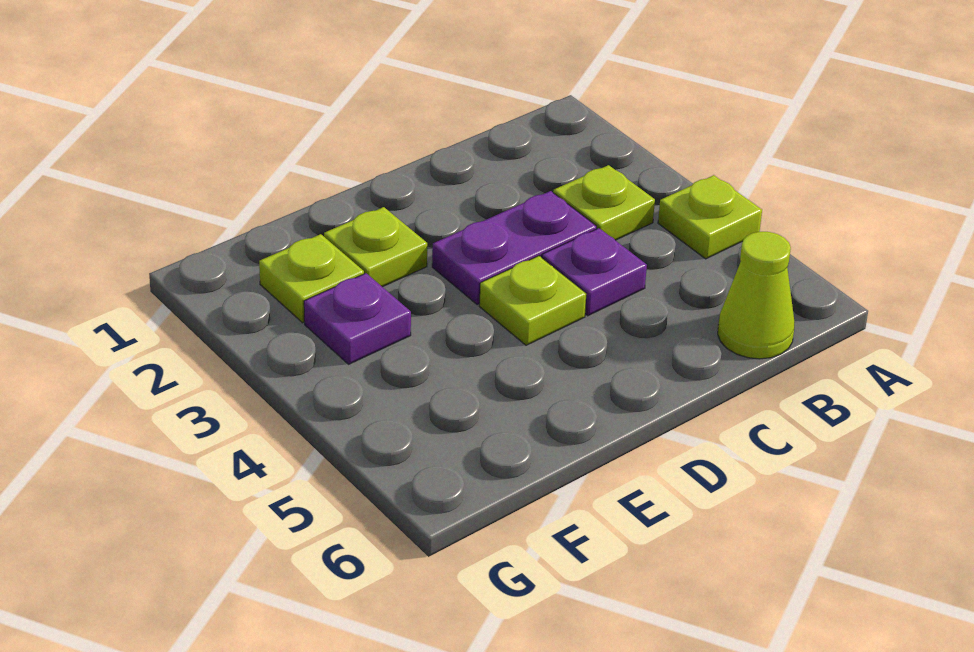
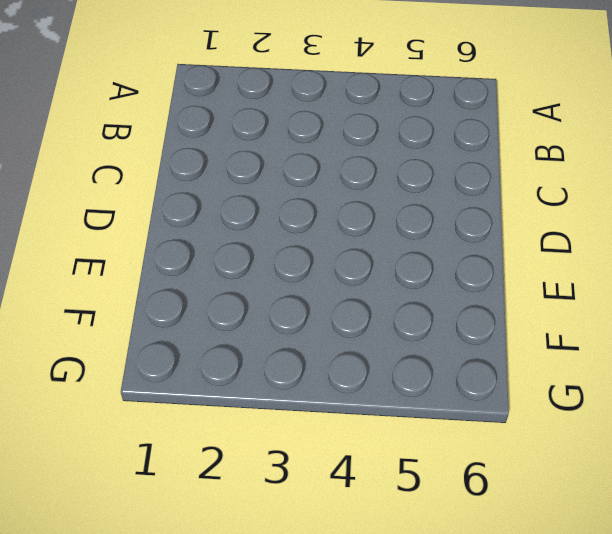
none -> lime 1x1 plate [658,175,762,259]
none -> lime 1x1 plate [553,165,655,240]

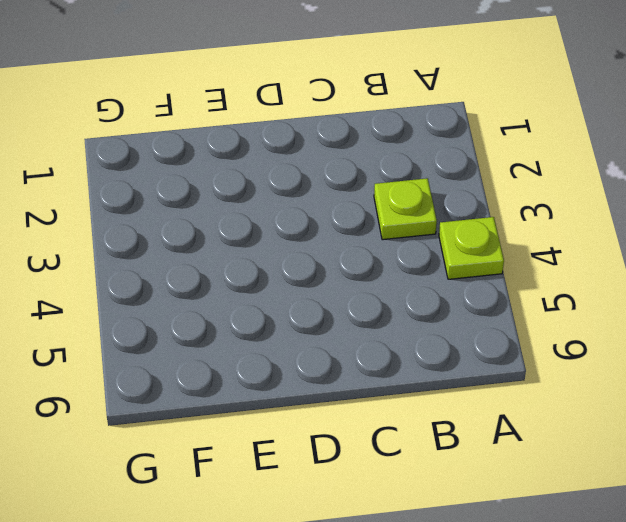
none -> lime 1x1 cone [718,232,795,359]
none -> purple 1x2 plate [432,191,597,305]

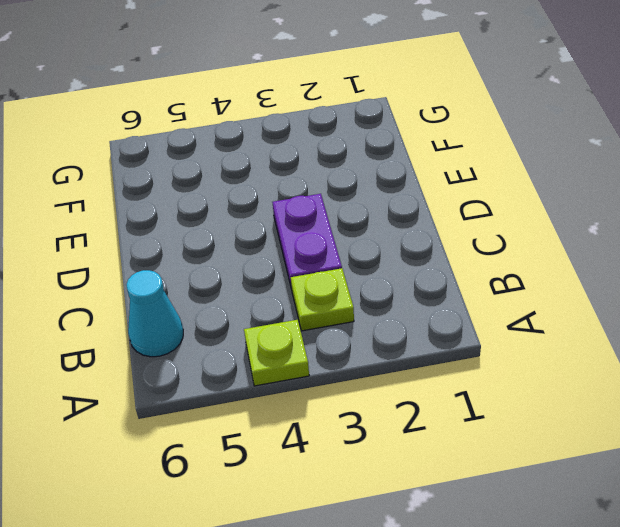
cyan 1x1 cone [127,270,183,357] -> lime 1x1 cone [718,232,795,359]
none -> purple 1x1 plate [542,228,647,316]
none -> lime 1x1 plate [479,256,586,345]

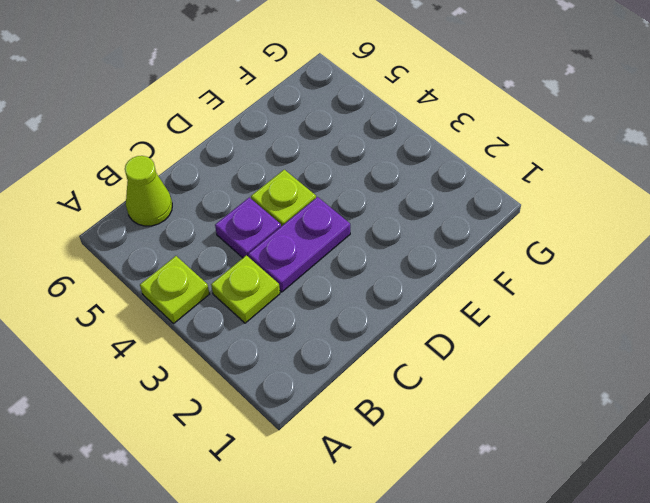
none -> lime 1x1 plate [324,207,427,287]
none -> lime 1x1 plate [259,234,364,323]

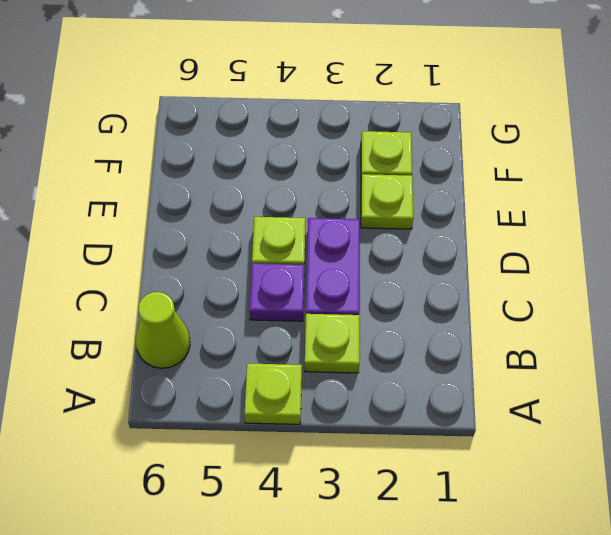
none -> purple 1x1 plate [304,273,411,364]

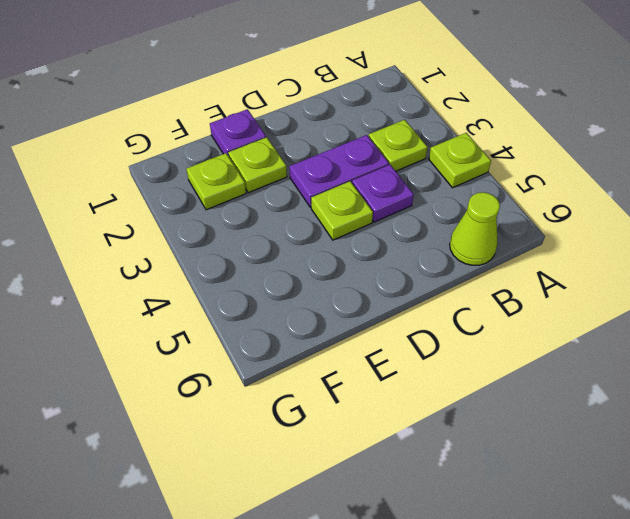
purple 1x1 plate [210,109,266,156] -> purple 1x1 plate moved to [304,273,411,364]

